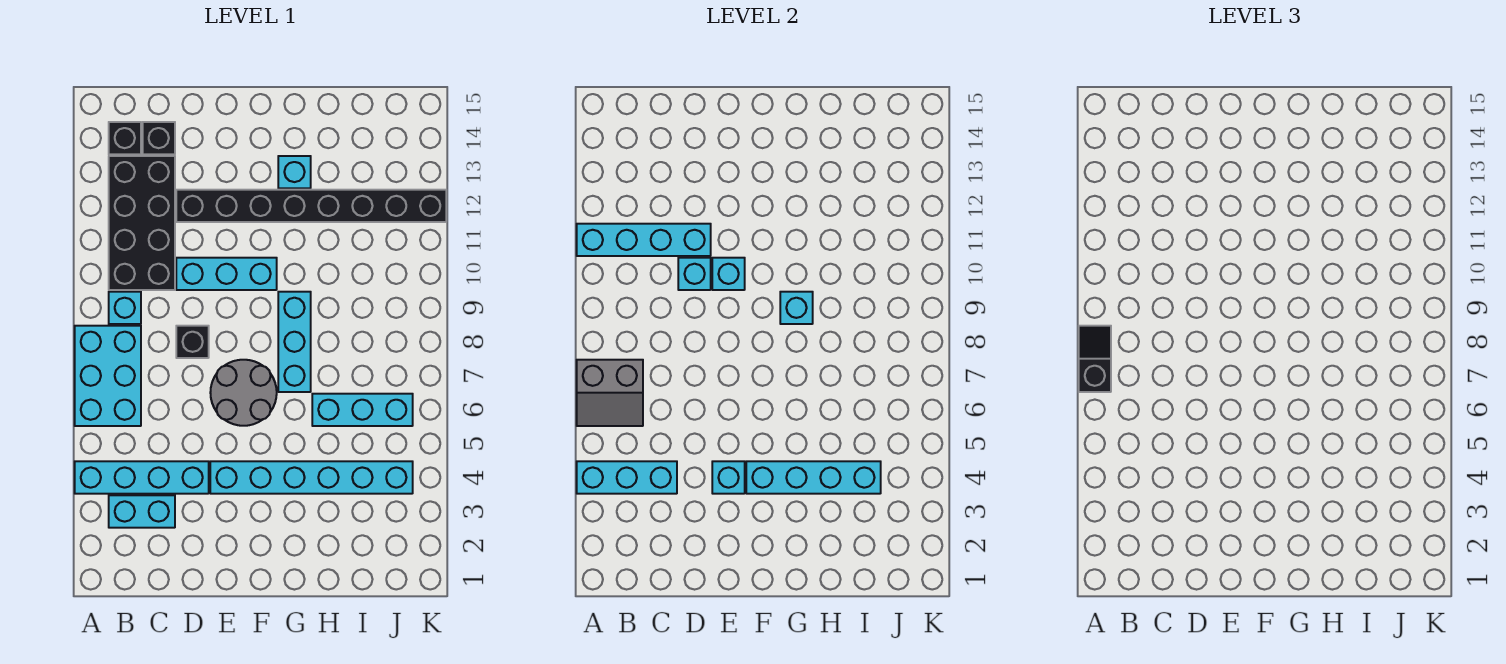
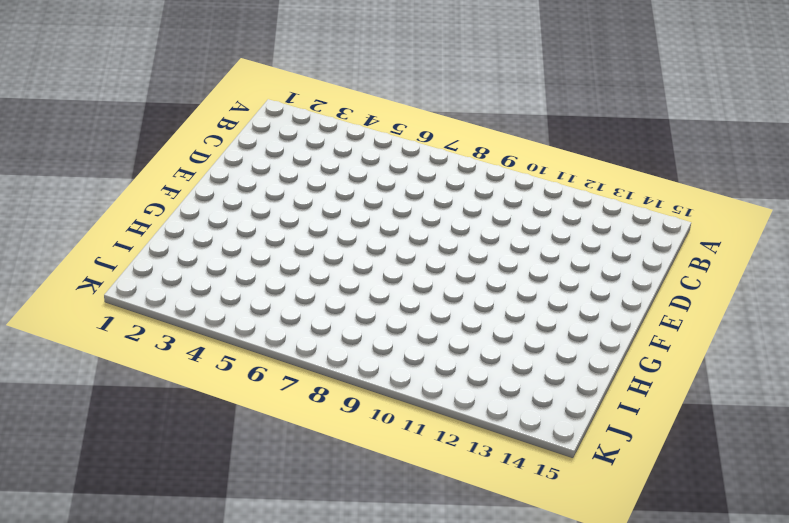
none -> cyan 1x4 brick [75,461,209,494]
none -> cyan 2x3 brick [75,326,141,426]
none -> cyan 1x2 brick [109,495,175,528]

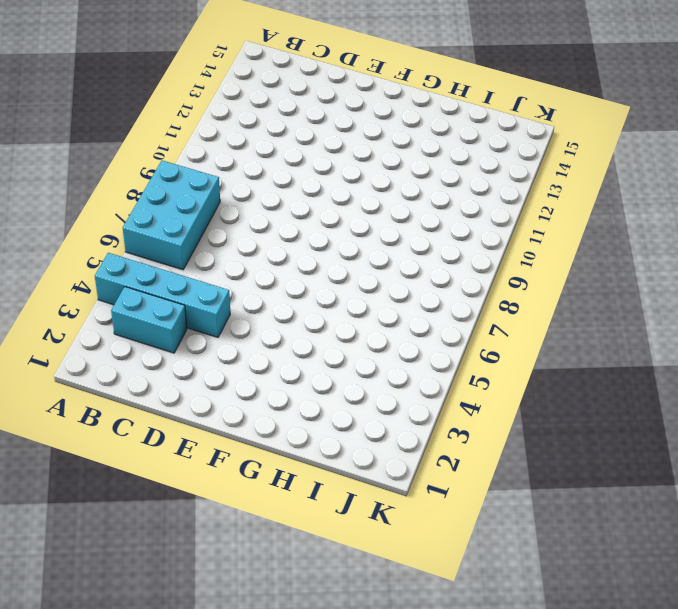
none -> cyan 1x1 brick [109,292,141,324]
none -> black 2x4 brick [109,156,175,290]
none -> black 1x1 brick [109,122,141,154]

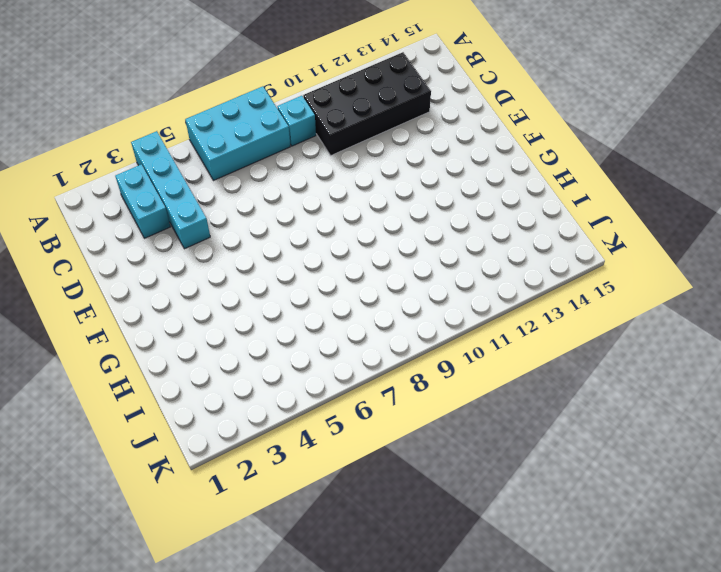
none -> black 1x1 brick [109,122,141,154]
none -> black 1x1 brick [143,122,175,154]
none -> black 1x1 brick [176,326,209,358]

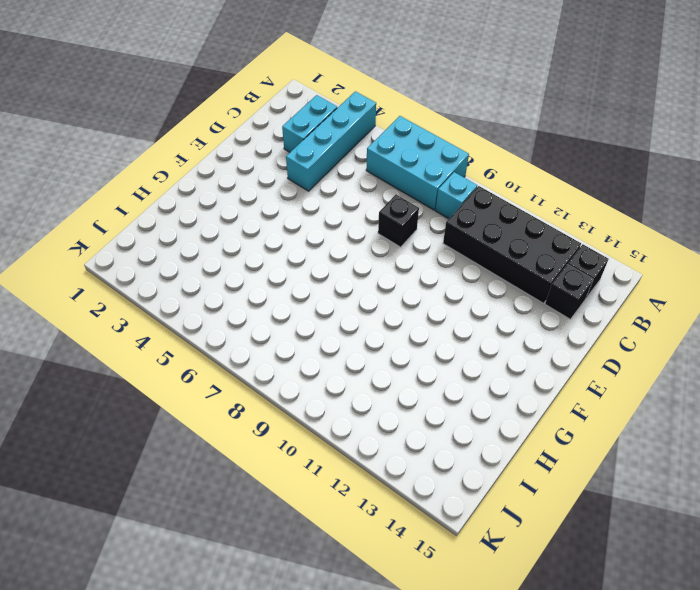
none -> cyan 1x3 brick [176,258,277,290]
none -> black 1x8 brick [176,190,446,222]
none -> cyan 1x6 brick [210,461,413,494]

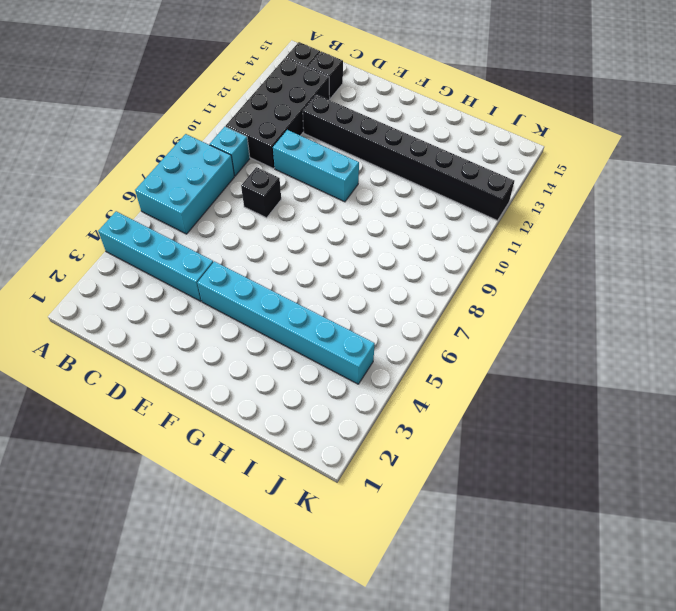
none -> cyan 1x2 brick [109,495,175,528]
none -> grey 2x2 round brick [210,360,277,426]
none -> cyan 1x3 brick [278,292,311,392]

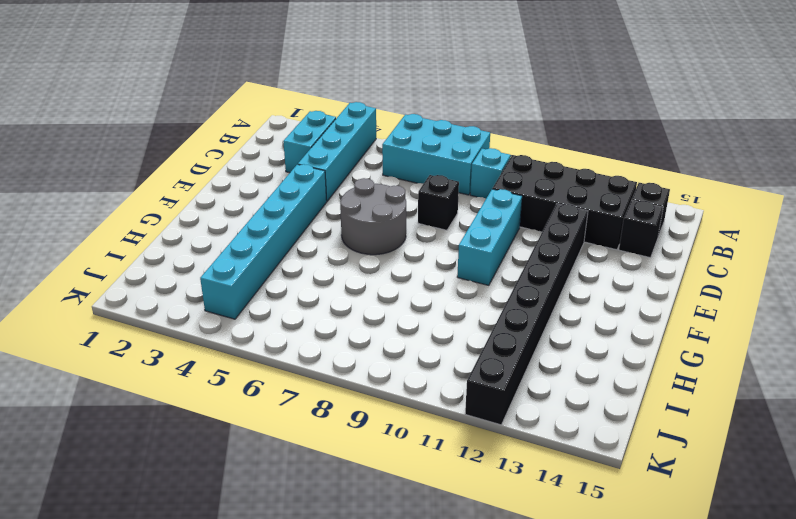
none -> cyan 1x3 brick [278,292,311,392]
none -> cyan 1x1 brick [278,156,311,188]
none -> cyan 1x3 brick [312,394,413,426]

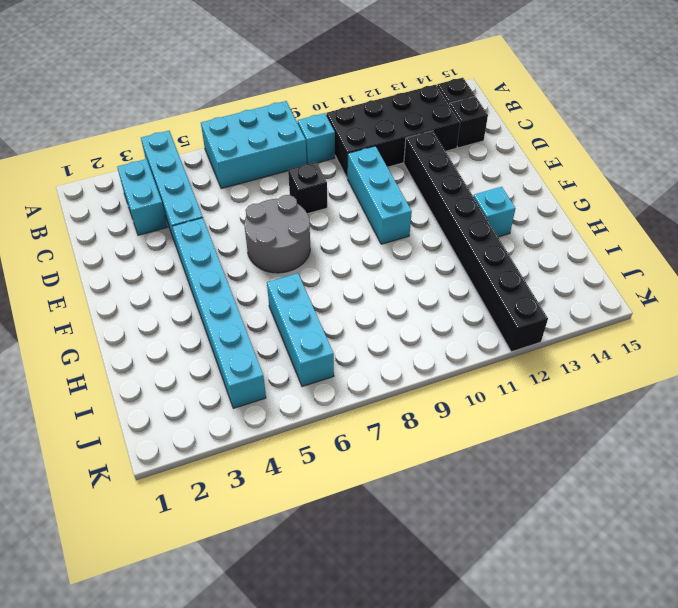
none -> cyan 1x3 brick [278,292,311,392]
none -> cyan 1x3 brick [577,461,677,494]
none -> grey 2x2 slope [577,360,643,426]

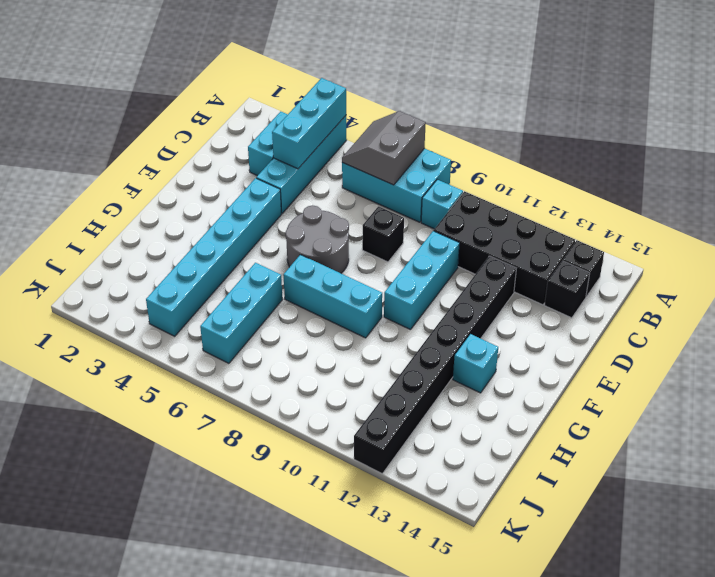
none -> cyan 1x4 brick [577,224,711,256]
none -> cyan 1x1 brick [678,258,711,290]
none -> cyan 1x1 brick [712,461,745,494]

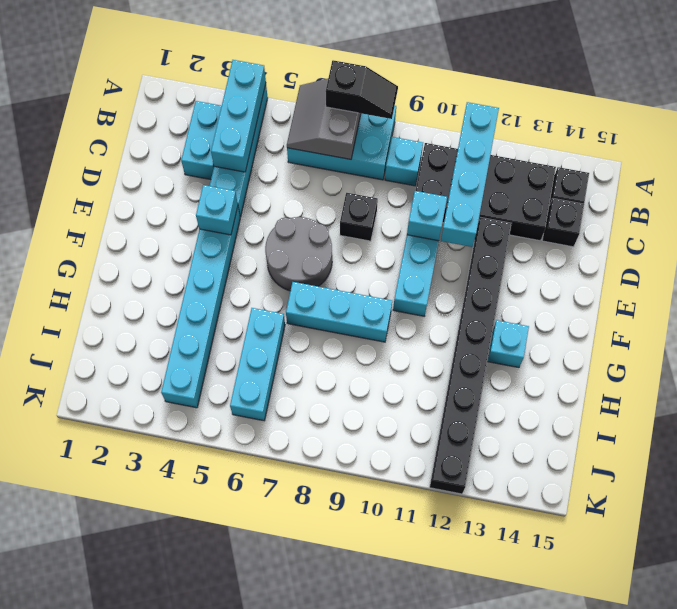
none -> cyan 1x1 brick [712,258,745,290]
none -> cyan 1x4 brick [746,461,881,494]
none -> cyan 1x1 brick [780,292,813,324]

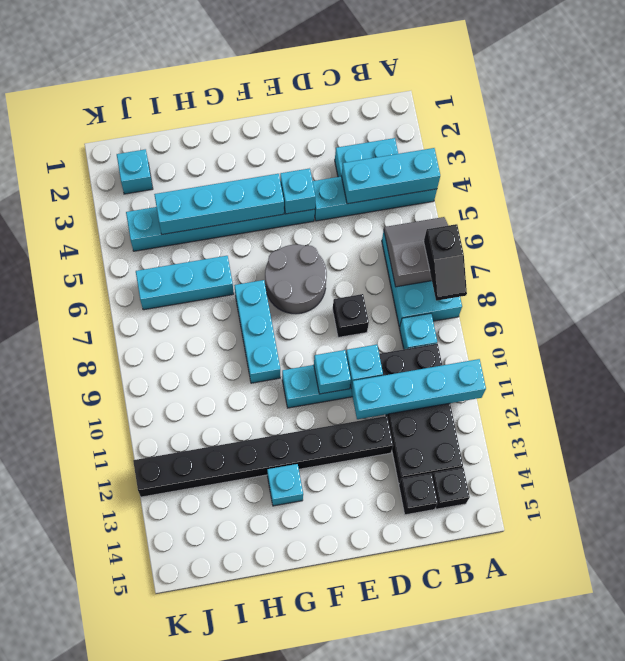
cyan 1x1 brick [117,149,153,194] -> cyan 1x1 brick moved to [780,292,813,324]

